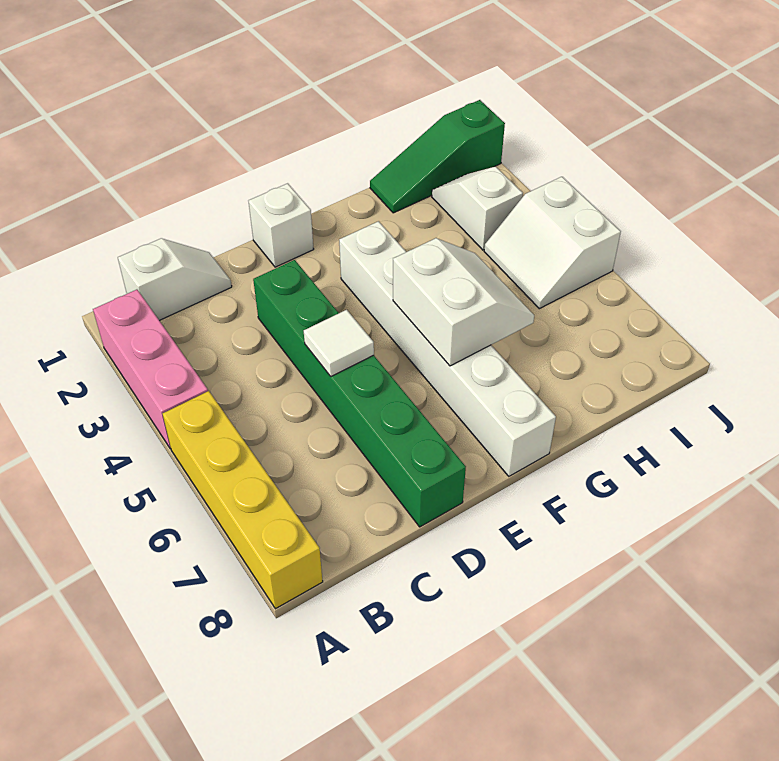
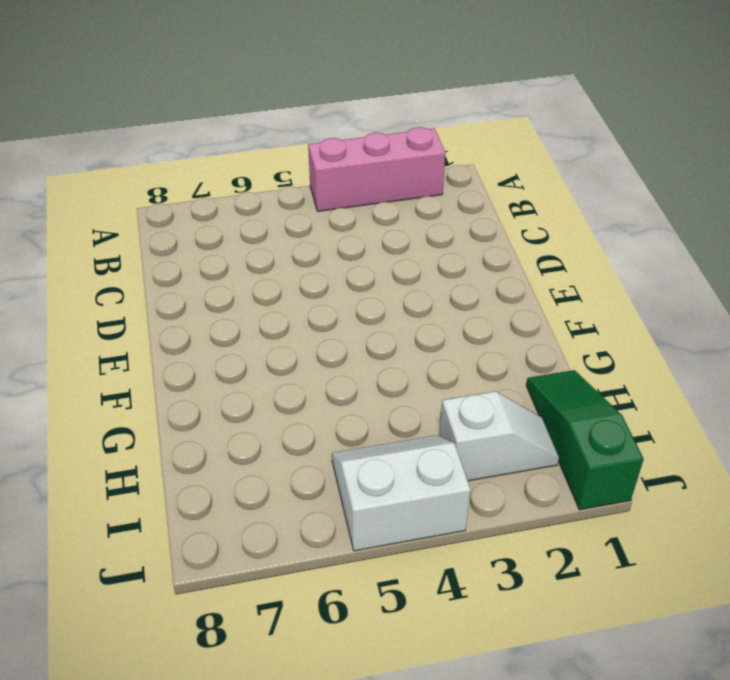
none -> yellow 1x4 brick [163,391,323,609]
none -> white 1x2 slope [118,238,232,321]

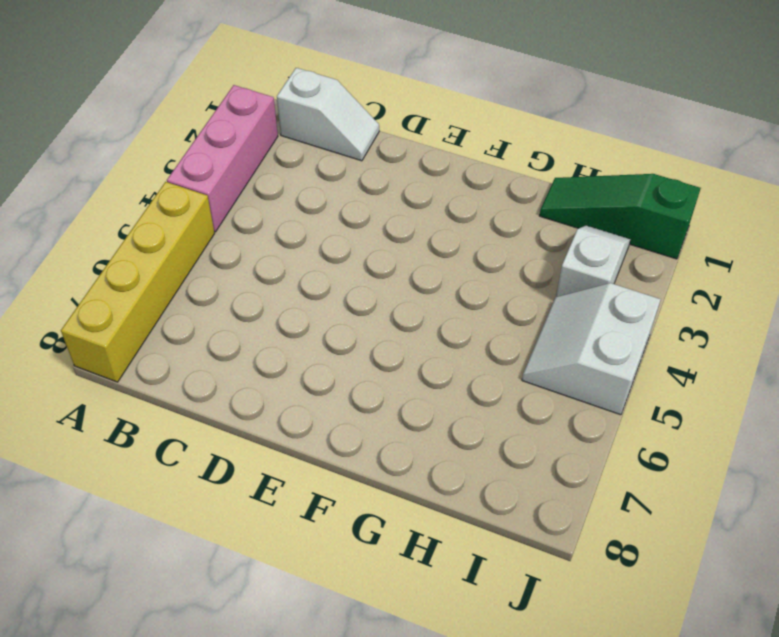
none -> green 1x6 brick [253,260,466,527]
none -> white 1x1 brick [249,183,314,267]

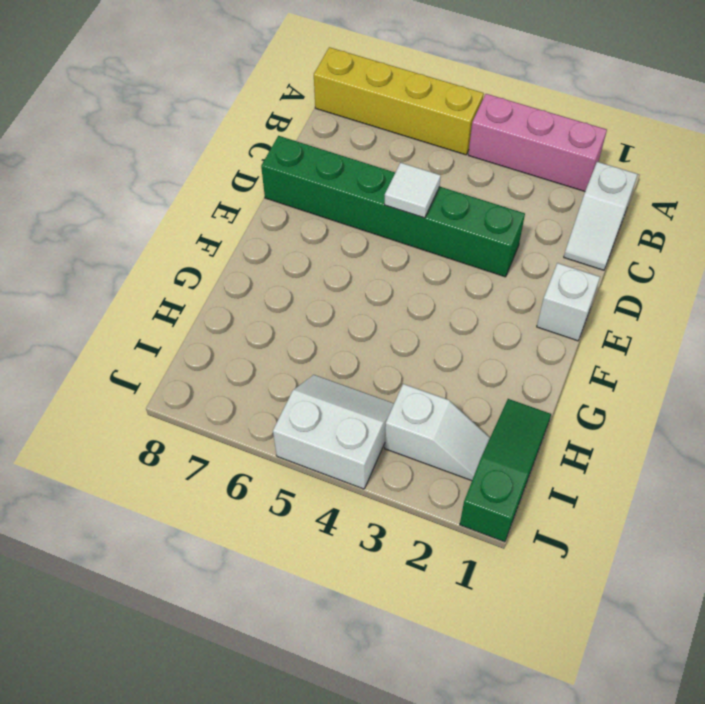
none -> white 1x6 brick [339,221,556,476]
none -> white 2x2 slope [393,238,534,366]

